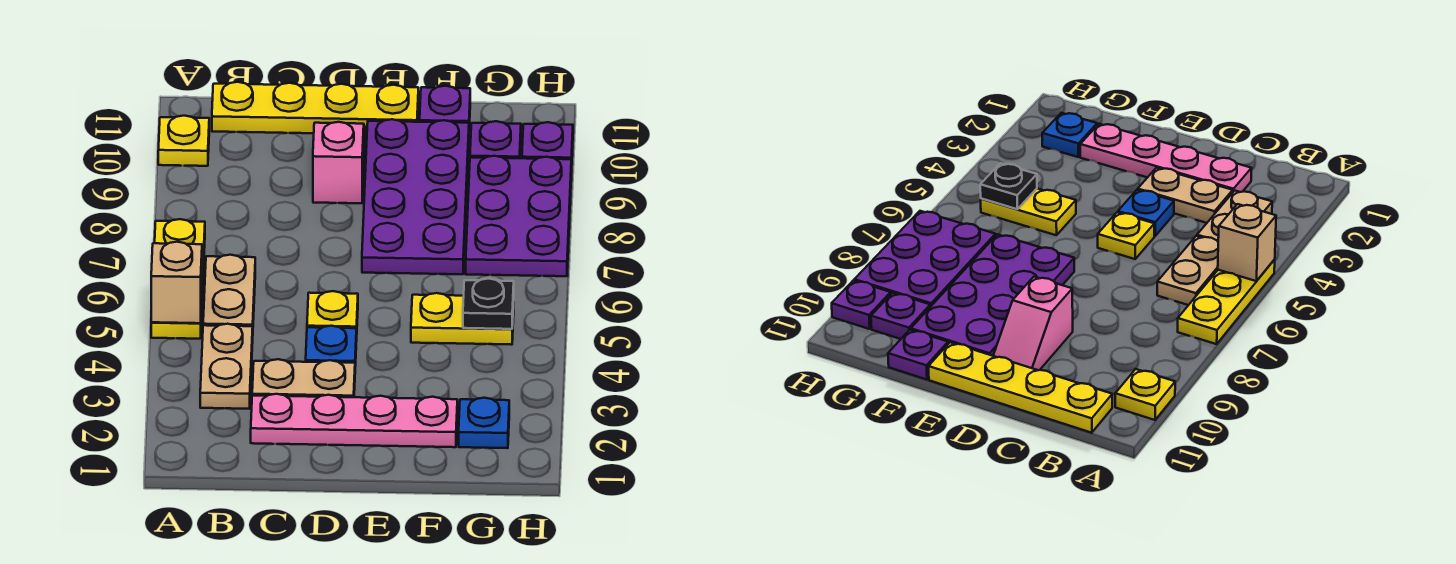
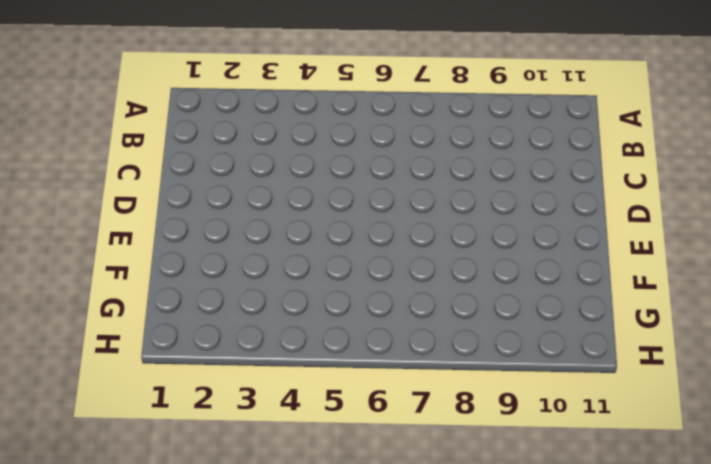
none -> yellow 1x3 plate [151,219,205,339]
none -> yellow 1x1 plate [158,116,209,166]
none -> tan 1x2 plate [200,324,253,409]

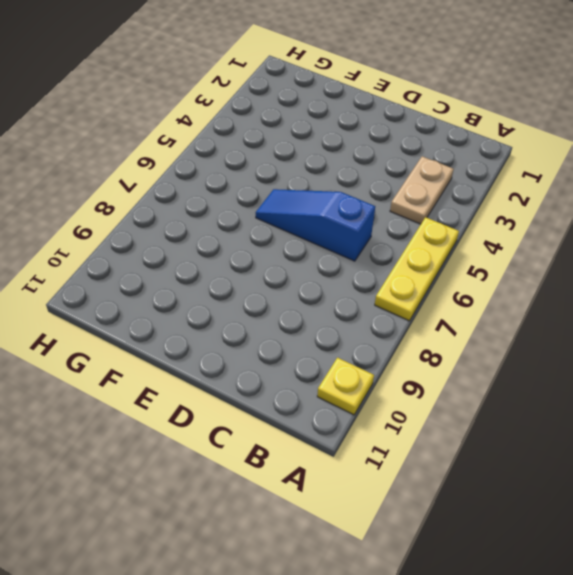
blue 1x3 slope [256,189,375,261] -> none
none -> tan 1x2 plate [203,255,255,326]
none -> yellow 1x4 plate [212,82,418,134]
none -> pink 1x4 plate [251,394,457,447]

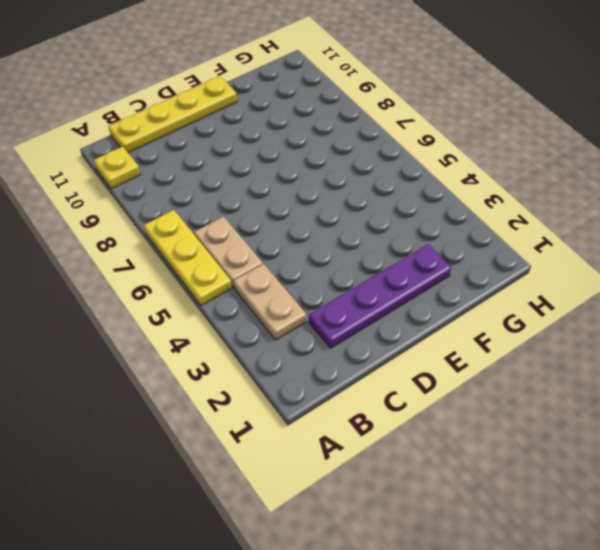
purple 1x4 plate [309,244,451,348] -> pink 1x4 plate [251,394,457,447]
none -> tan 1x2 plate [252,359,355,397]
none -> blue 1x1 plate [306,326,356,366]
none -> yellow 1x1 plate [307,291,358,341]

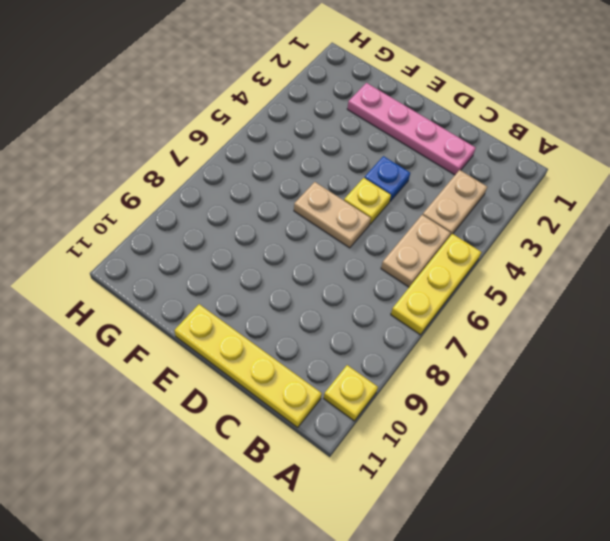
tan 1x2 plate [294,182,371,248] -> tan 1x2 plate moved to [252,359,355,397]
none -> pink 1x2 slope [313,122,365,203]
none -> purple 2x4 plate [362,119,469,274]
none -> yellow 1x2 plate [411,293,514,345]

